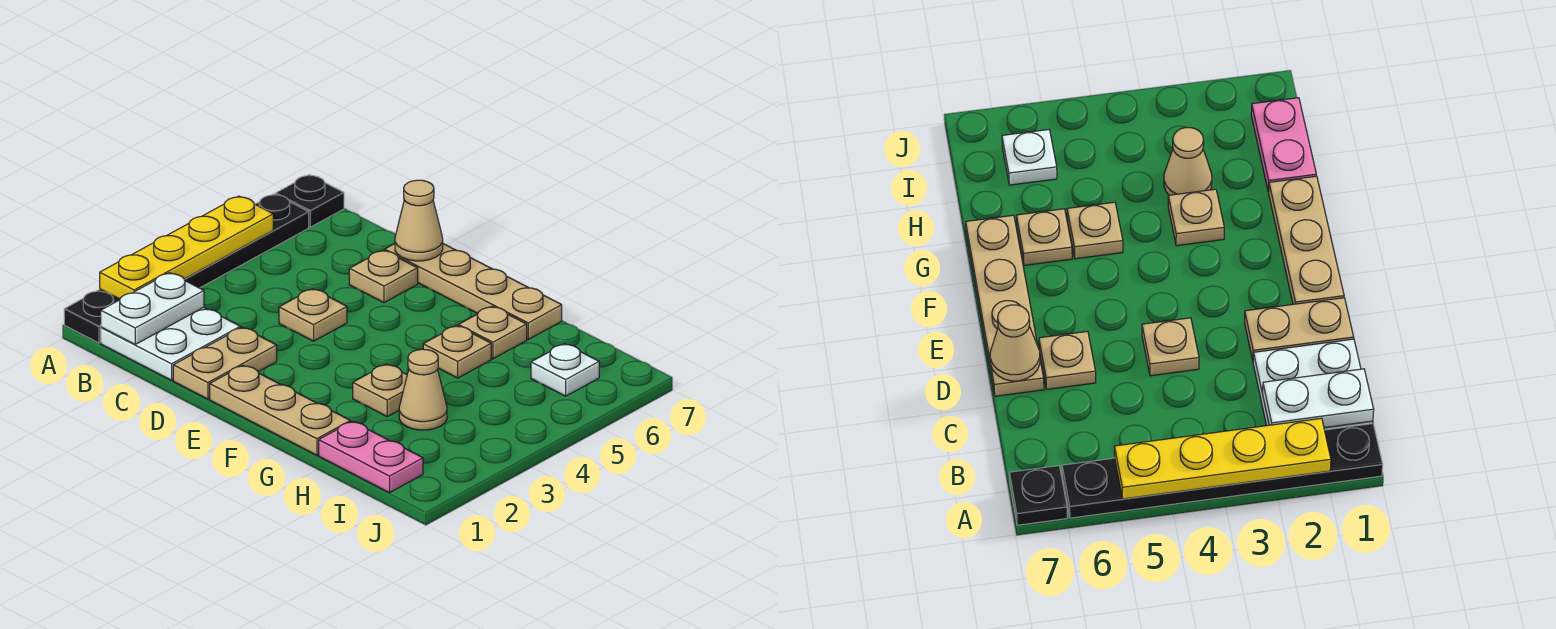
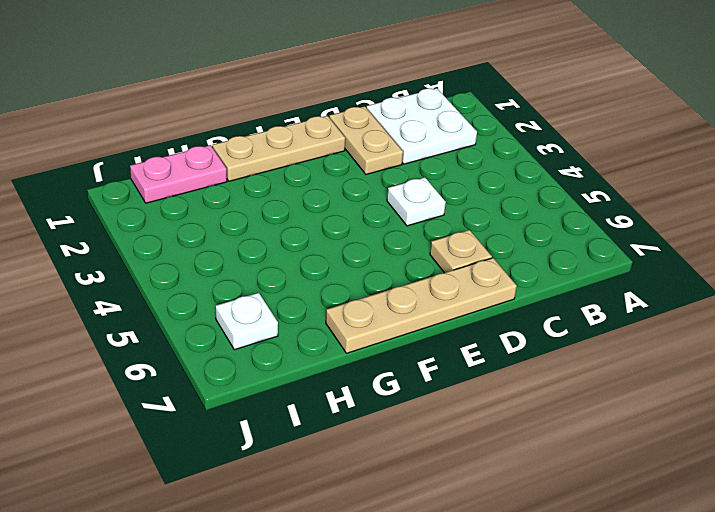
white 1x1 plate [387,177,446,226] -> tan 1x1 plate [279,289,347,341]
none -> black 1x6 plate [64,194,309,343]
none -> black 1x1 plate [276,175,344,227]
none -> tan 1x1 plate [353,364,407,417]

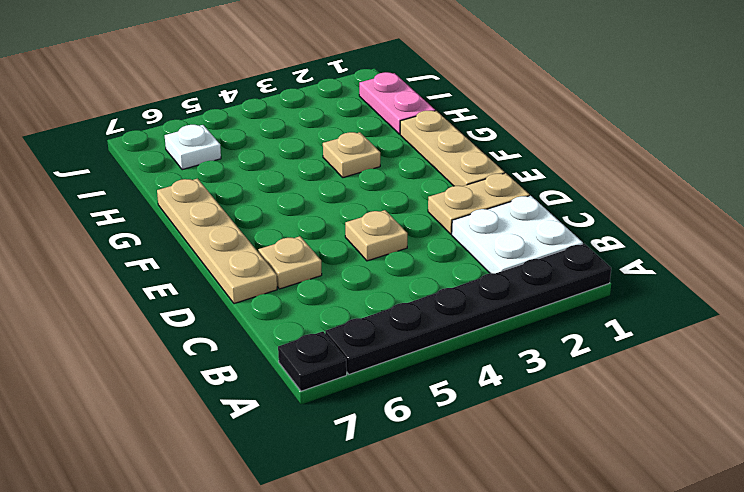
none -> tan 1x1 plate [423,326,491,378]
none -> tan 1x1 plate [458,306,527,359]
none -> tan 1x1 cone [399,349,447,430]

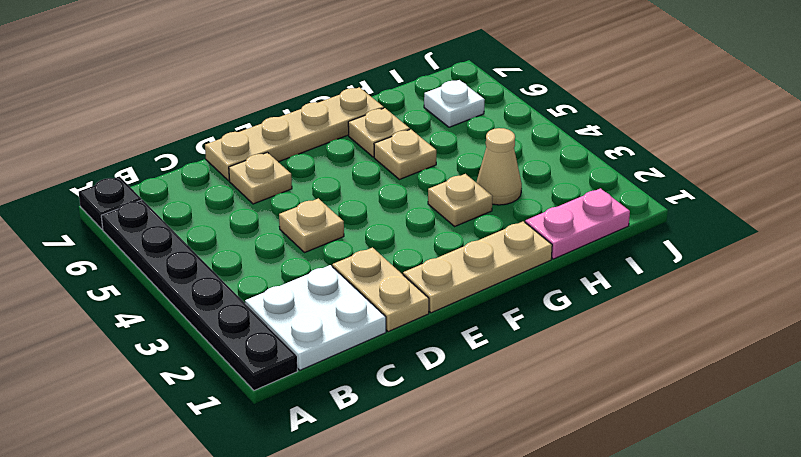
none -> yellow 1x4 plate [100,196,273,299]
none -> white 1x2 plate [101,273,204,344]
none -> tan 1x1 cone [395,180,443,261]

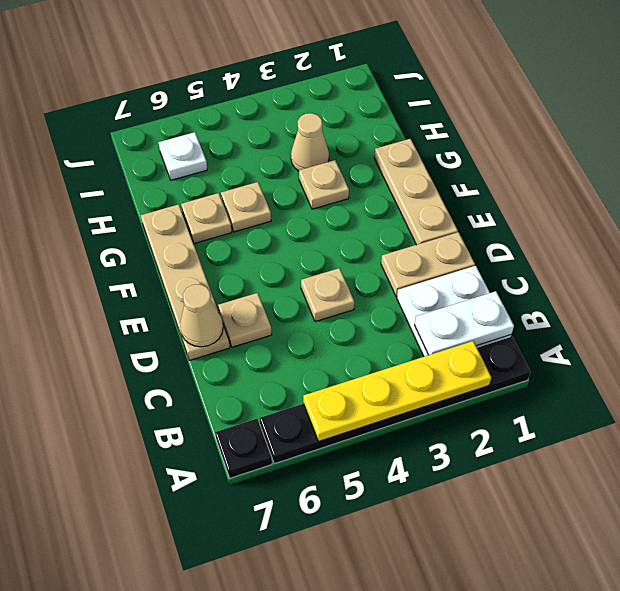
none -> pink 1x2 plate [319,421,423,493]

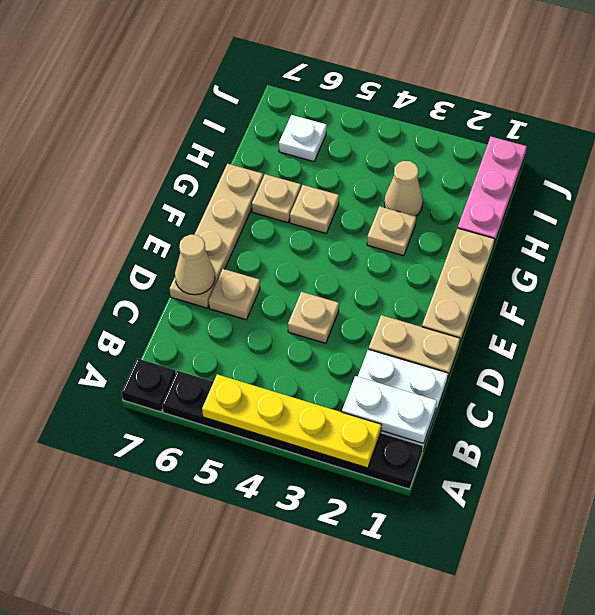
pink 1x3 plate [458,137,527,244] -> pink 1x2 plate [319,421,423,493]

